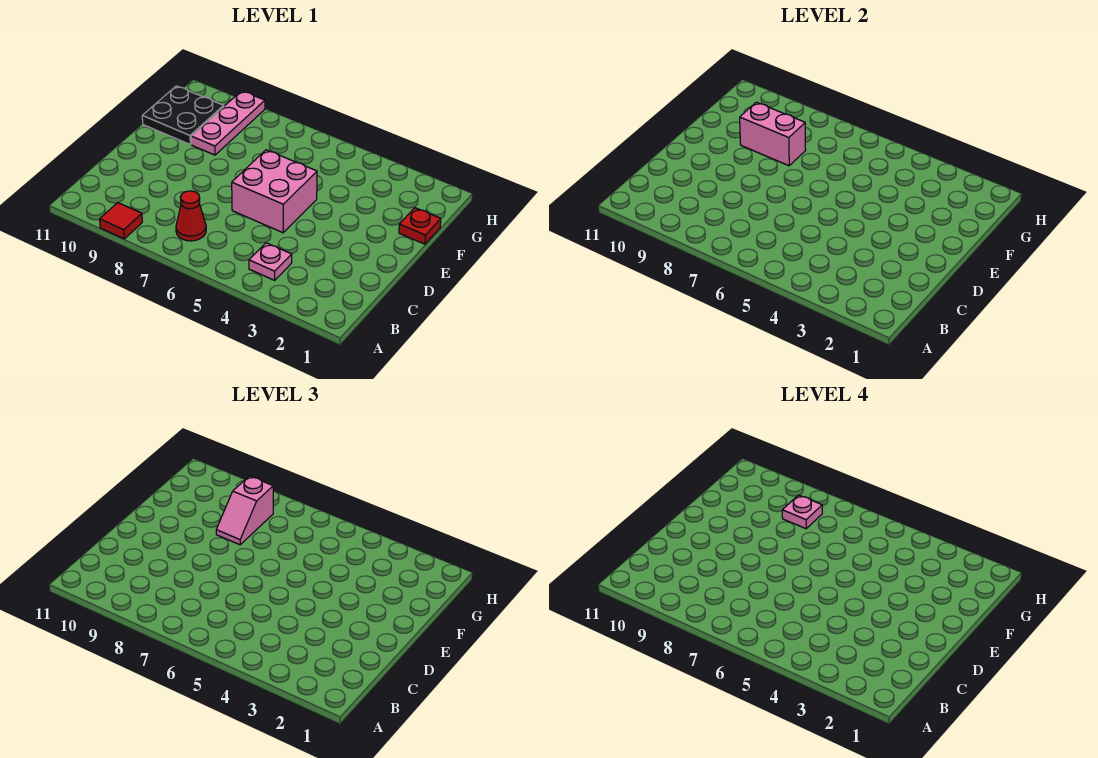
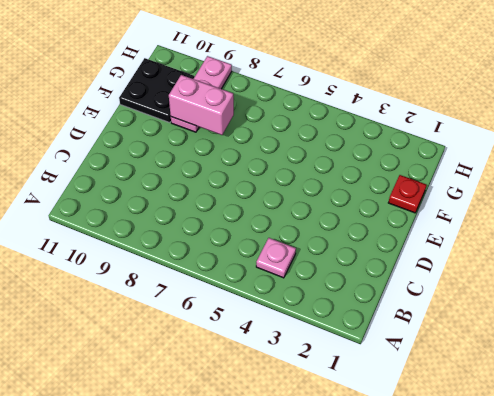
none -> red 1x1 tile [100,203,142,239]
none -> red 1x1 cone [176,191,206,241]

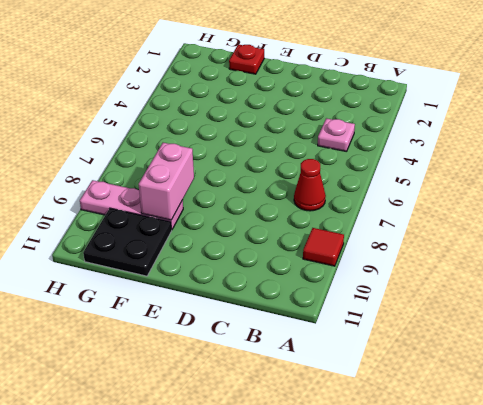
none -> pink 2x2 brick [232,150,317,233]
none -> pink 1x2 slope [216,476,273,545]

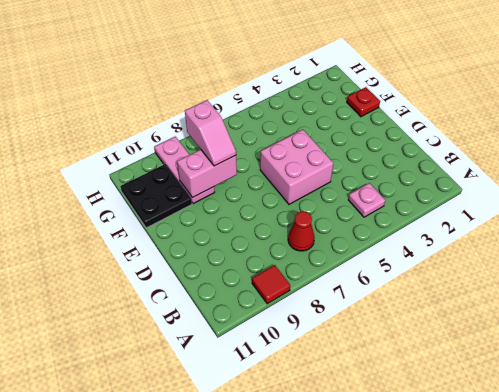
none -> pink 1x1 plate [782,495,822,529]

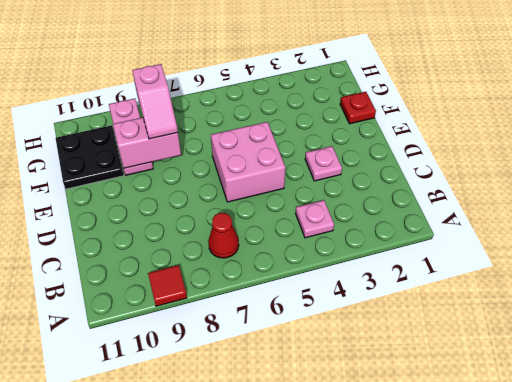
pink 1x1 plate [305,146,342,181] -> pink 1x1 plate moved to [782,495,822,529]

